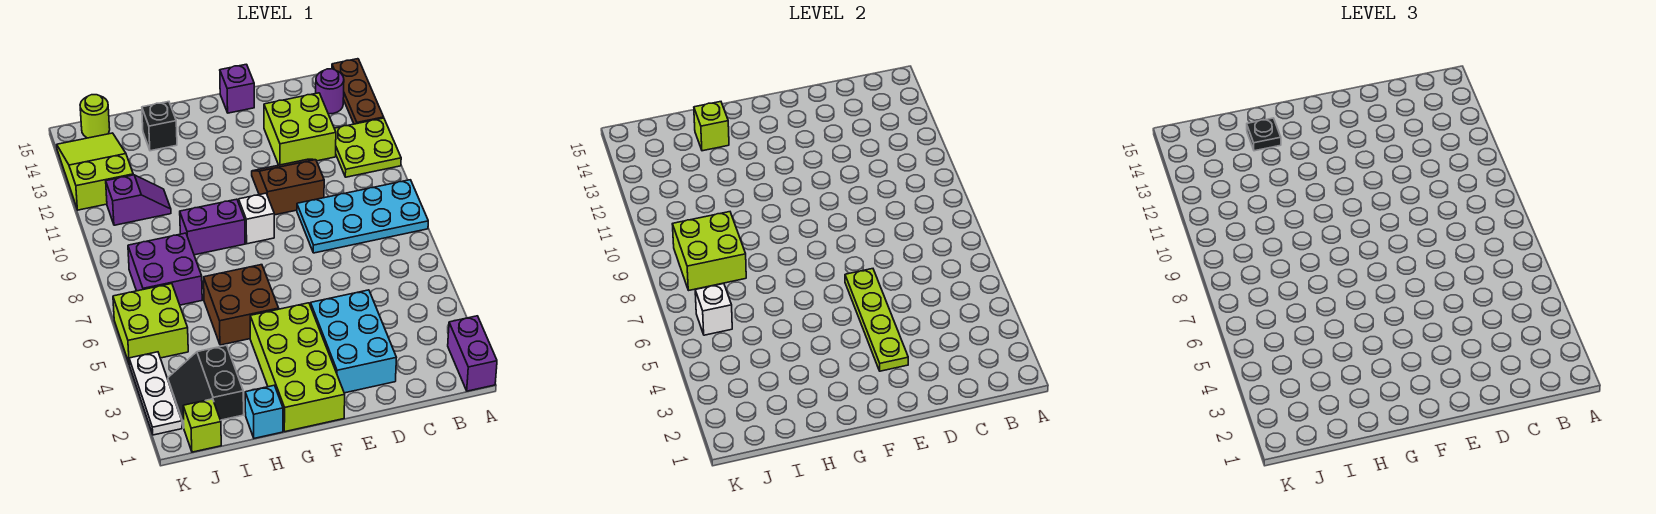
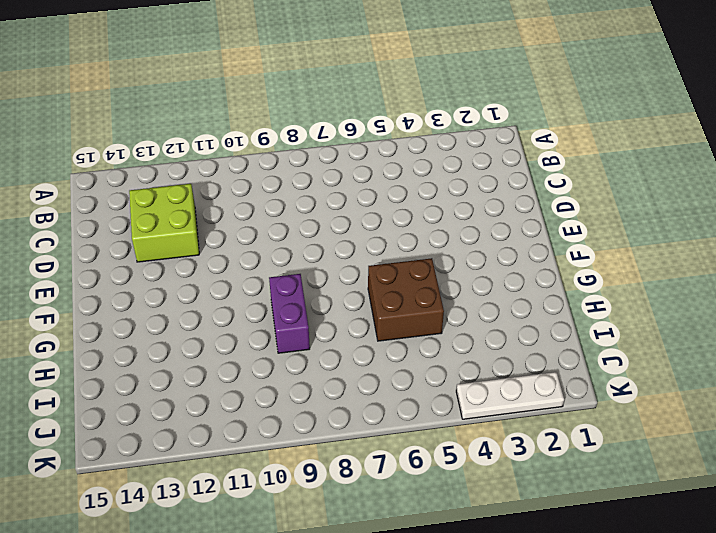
none -> purple 1x2 brick [448,316,497,391]
none -> cyan 2x4 plate [297,180,428,253]
none -> lime 2x2 plate [334,118,401,177]

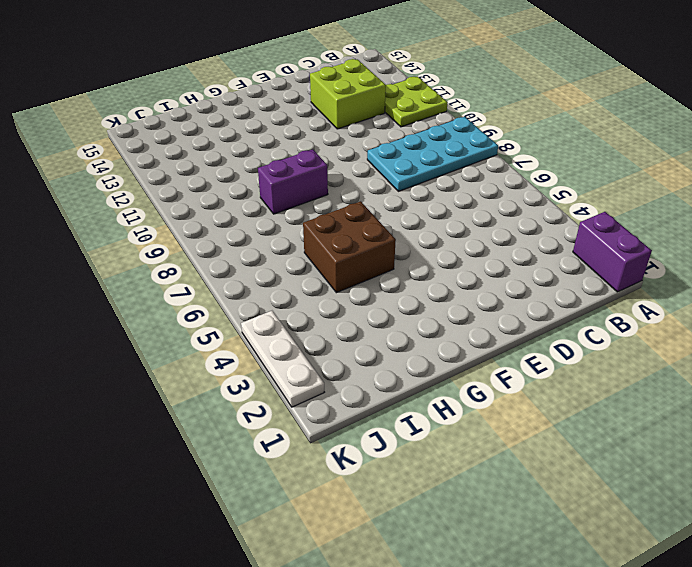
none -> brown 1x3 plate [332,59,384,124]
none -> purple 1x1 round brick [316,69,344,114]
none -> cyan 2x3 brick [311,290,396,393]

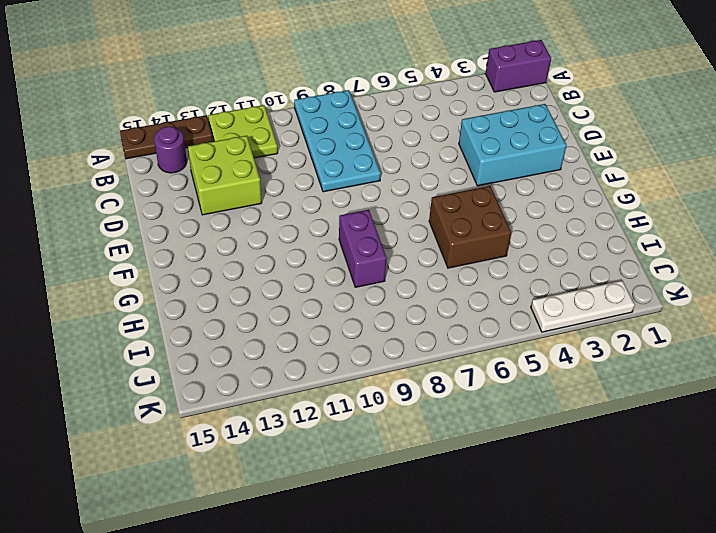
none -> brown 2x2 slope [252,159,324,215]
none -> purple 1x1 brick [220,64,254,113]
none -> lime 2x4 brick [250,303,345,432]

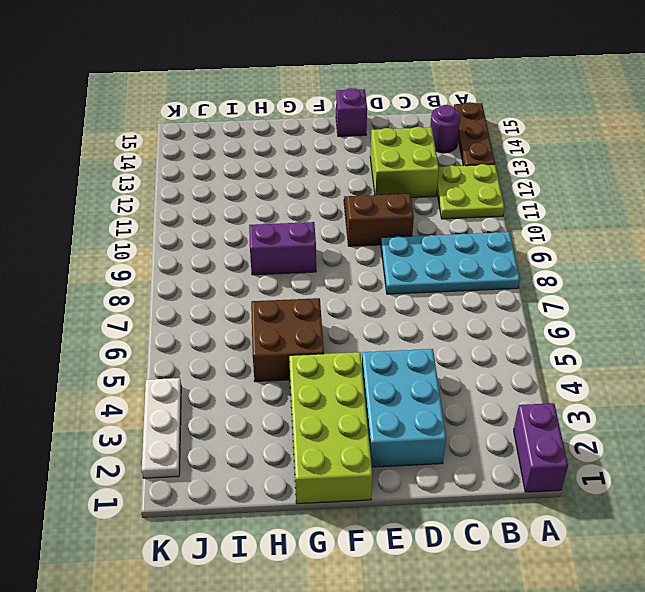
none -> white 1x1 brick [239,193,274,244]
none -> cyan 1x1 brick [245,385,283,438]
none -> black 1x1 brick [142,102,177,151]

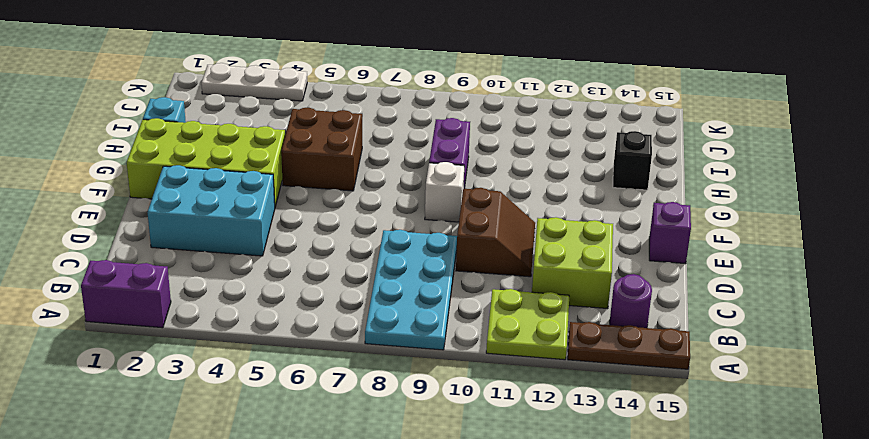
none -> black 2x2 slope [168,345,244,428]
none -> purple 2x2 brick [128,233,202,305]
none -> purple 1x2 slope [106,175,171,225]

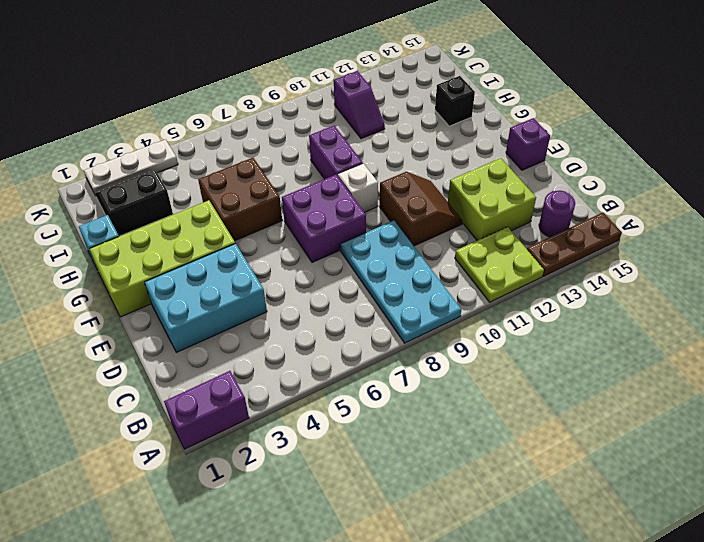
purple 2x2 brick [282,175,366,262] -> purple 2x2 brick moved to [128,233,202,305]
none -> lime 1x1 brick [183,399,221,452]
none -> lime 2x2 brick [113,284,188,363]
none -> lime 2x3 slope [57,133,133,210]

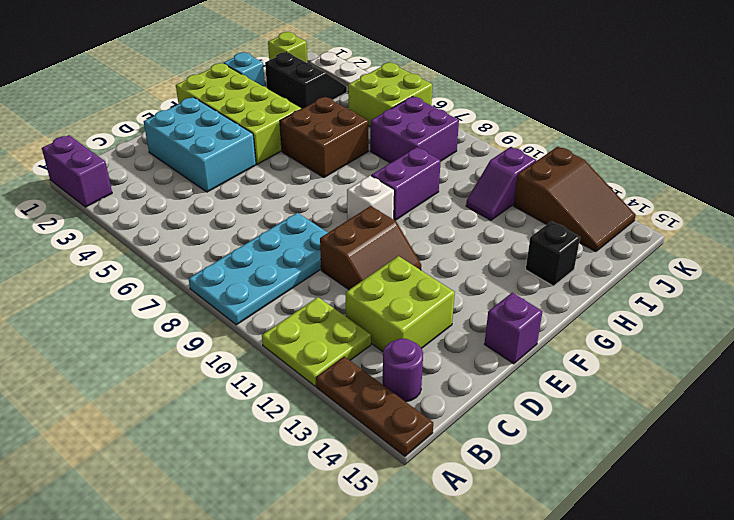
brown 2x3 slope [514,147,636,252] -> lime 2x3 slope [57,133,133,210]
none -> lime 1x1 round brick [80,95,110,138]
none -> lime 1x4 plate [845,269,908,371]
none -> lime 1x1 brick [694,102,729,151]

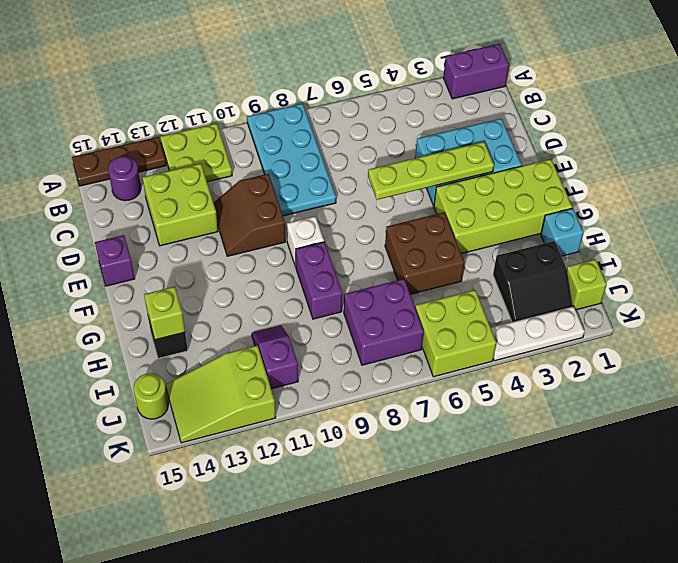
none -> lime 2x2 brick [672,212,746,290]
none -> white 1x1 brick [695,284,732,335]
none -> black 1x1 plate [1247,118,1281,151]

